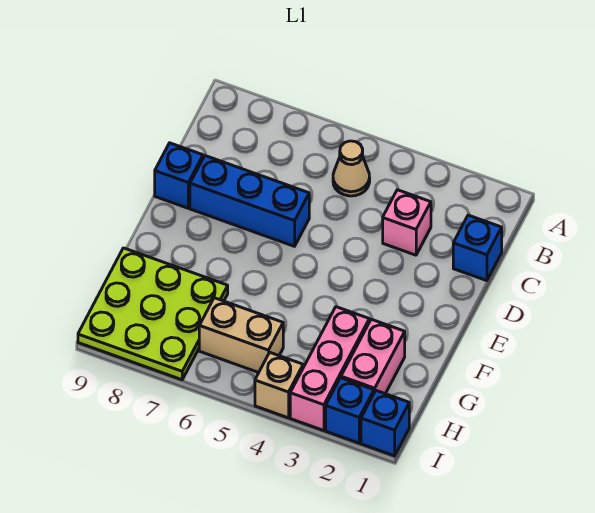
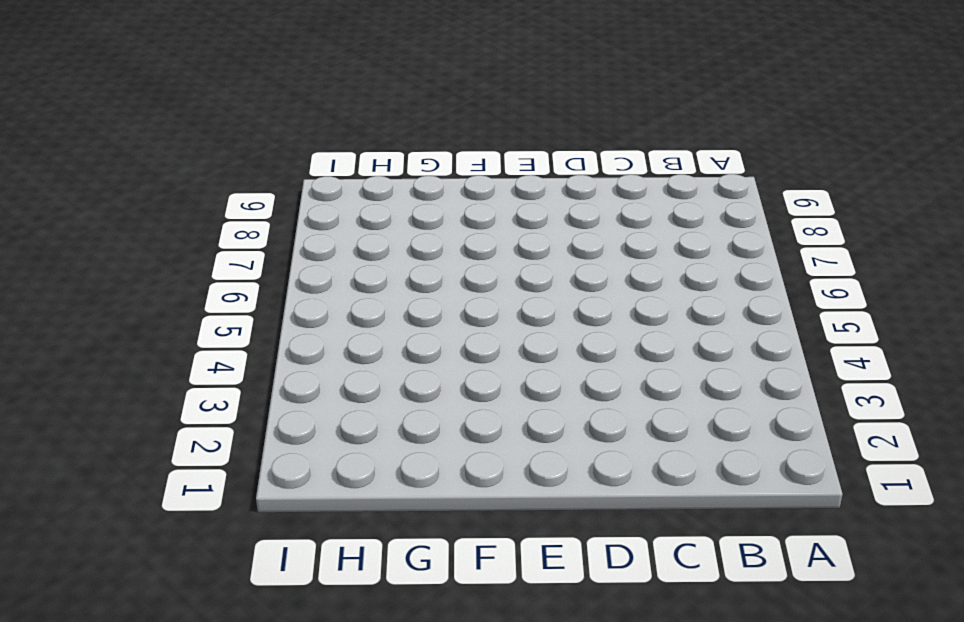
none -> tan 1x1 cone [333,141,370,196]
none -> blue 1x1 brick [453,215,502,281]
none -> pink 1x1 brick [383,190,431,255]

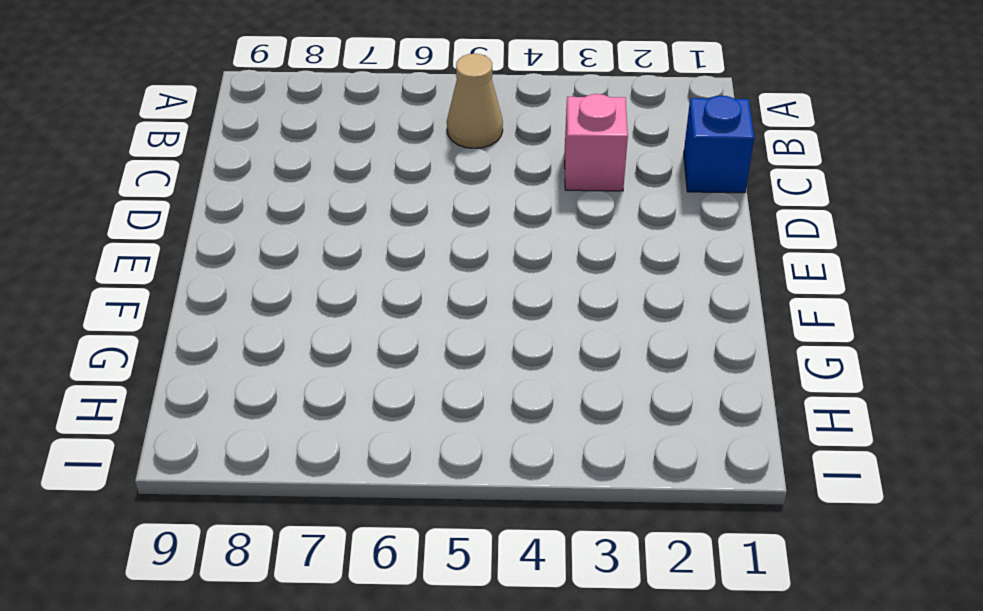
none -> blue 1x3 brick [190,156,309,246]
none -> blue 1x1 brick [155,143,203,208]
none -> pink 1x2 brick [341,319,405,394]

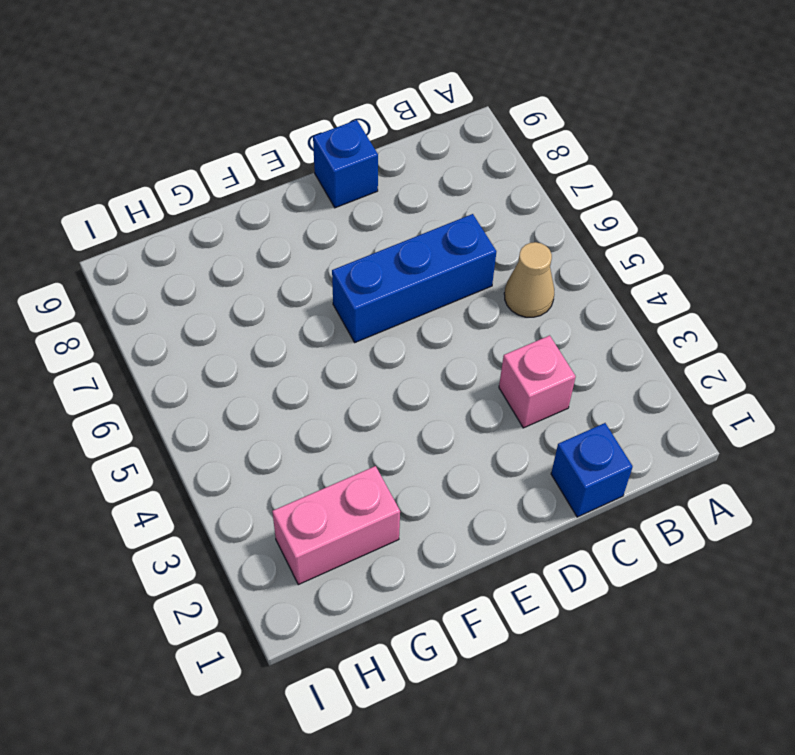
blue 1x3 brick [332,214,496,342] -> blue 1x3 brick turned to [190,156,309,246]
none -> pink 1x3 brick [290,307,369,431]
none -> lime 3x3 plate [78,248,228,380]
none -> tan 1x2 brick [199,298,283,373]

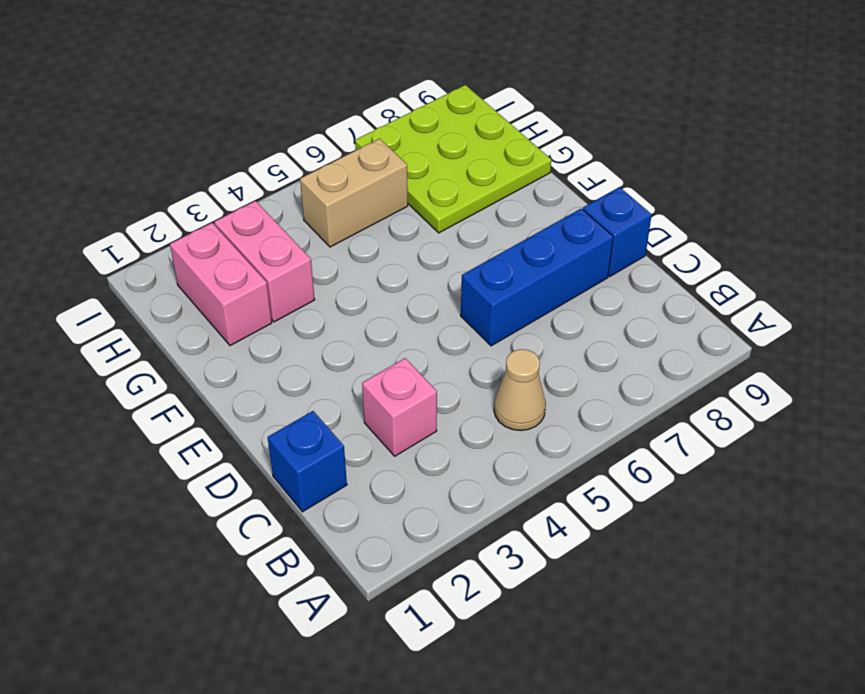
pink 1x2 brick [214,201,315,322] -> pink 1x3 brick [290,307,369,431]
none -> blue 1x1 brick [361,391,409,456]
none -> blue 1x1 brick [326,378,374,443]
none -> tan 1x1 brick [255,353,303,418]

